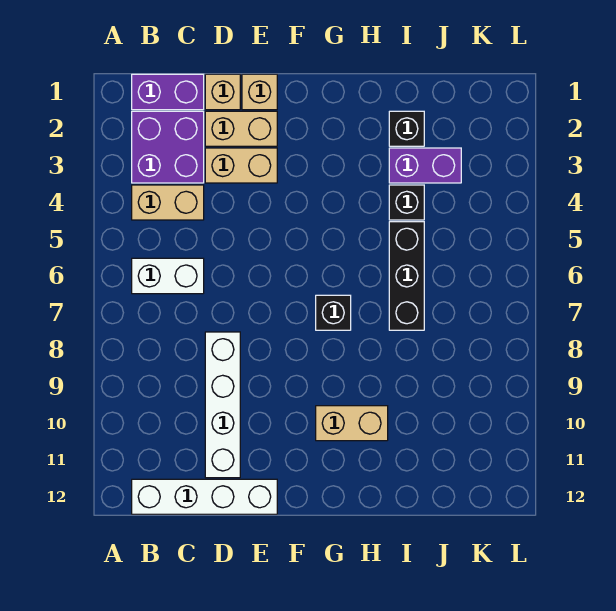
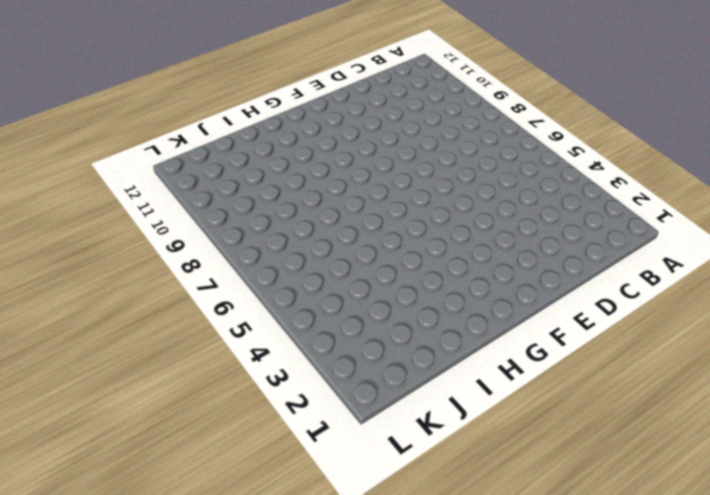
none -> purple 1x2 brick [132,74,204,110]
none -> purple 2x2 brick [132,111,204,183]
none -> tan 1x2 brick [132,185,204,220]

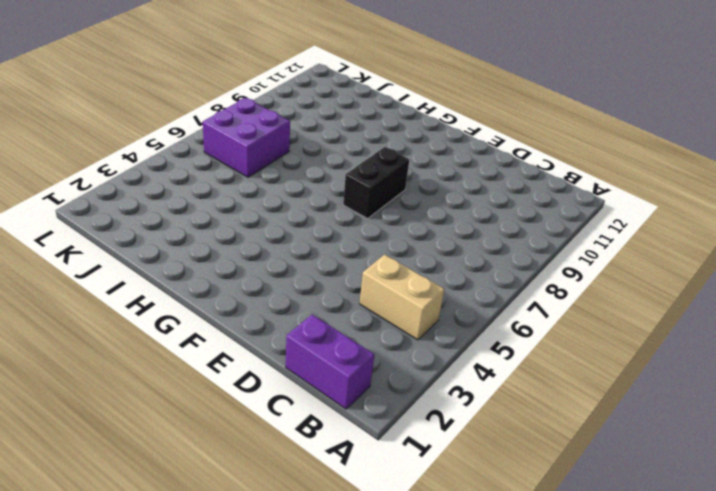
black 1x2 brick [343,147,409,219] -> none
purple 2x2 brick [203,98,290,177] -> purple 2x2 brick moved to [132,111,204,183]
none -> white 1x2 brick [132,258,204,294]
none -> white 1x4 brick [132,479,277,514]
none -> tan 1x1 brick [205,74,240,110]

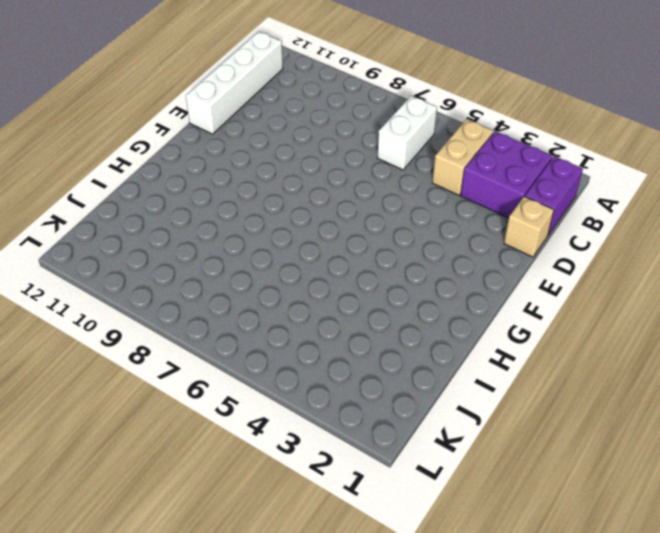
none -> tan 1x2 brick [205,111,277,146]
none -> tan 1x2 brick [205,148,277,183]
none -> white 1x4 brick [205,332,240,478]

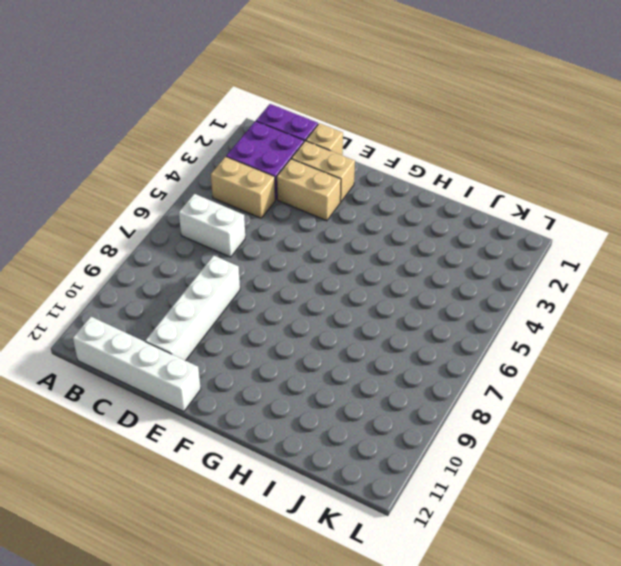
none -> tan 1x1 brick [242,74,277,110]
none -> black 1x1 brick [316,295,351,330]
none -> tan 1x2 brick [316,406,388,441]

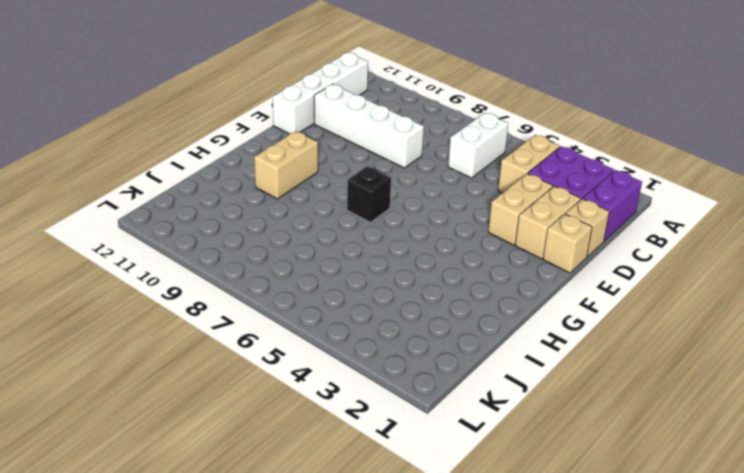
none -> black 1x1 brick [389,111,424,146]
none -> purple 1x2 brick [389,148,461,183]
none -> black 1x1 brick [389,185,424,220]

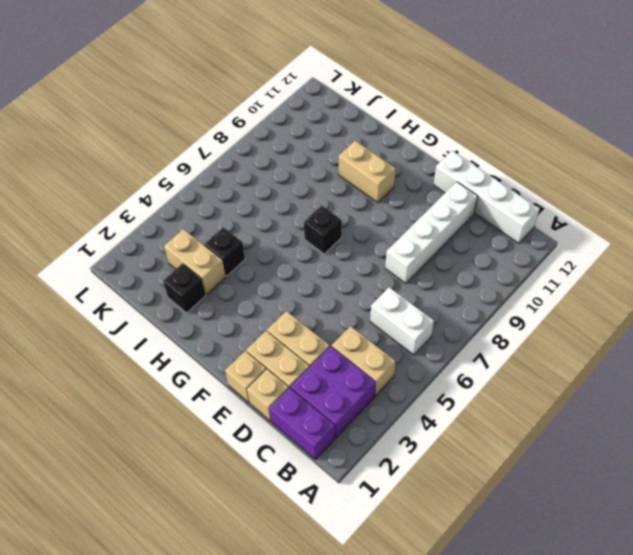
tan 1x2 brick [164,229,226,294] -> purple 1x2 brick [389,148,461,183]
none -> black 1x3 brick [389,222,424,330]

